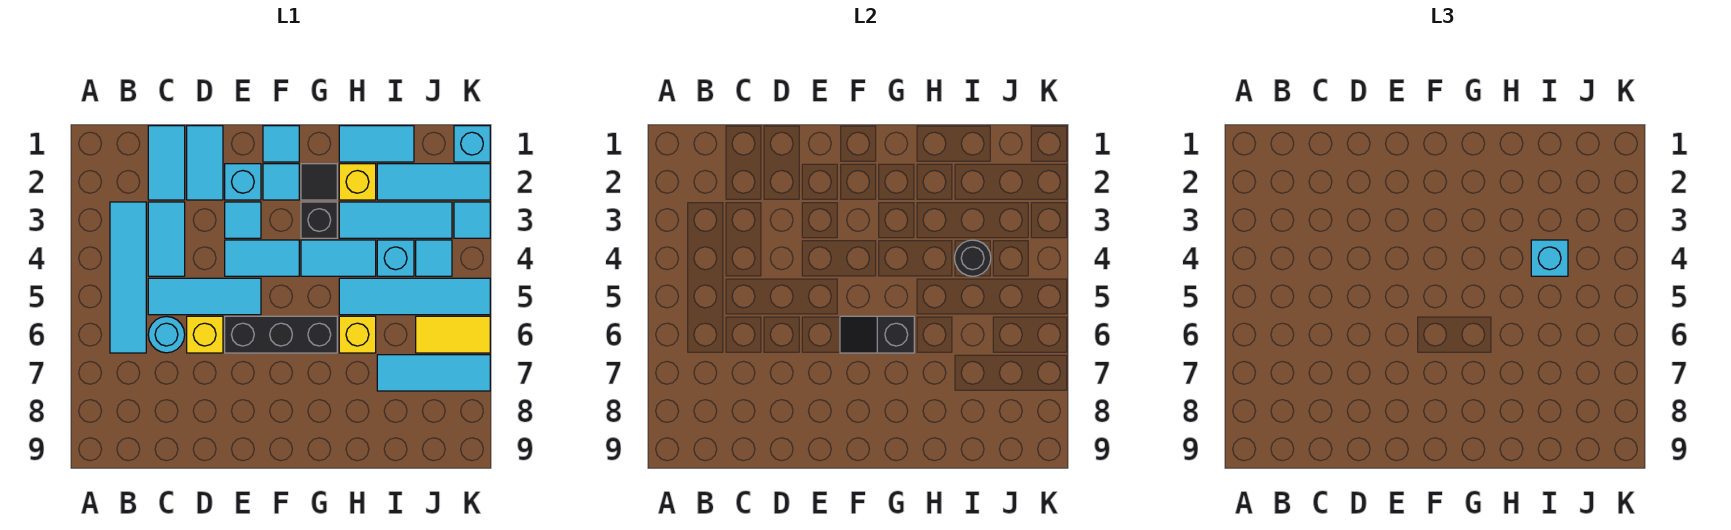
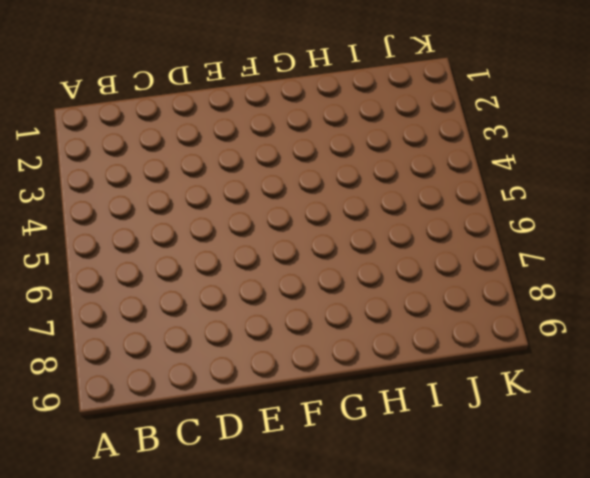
none -> cyan 1x4 tile [110,202,146,353]
none -> cyan 1x2 tile [148,126,185,200]
none -> cyan 1x2 tile [148,202,185,276]
none -> cyan 1x3 tile [148,278,261,315]

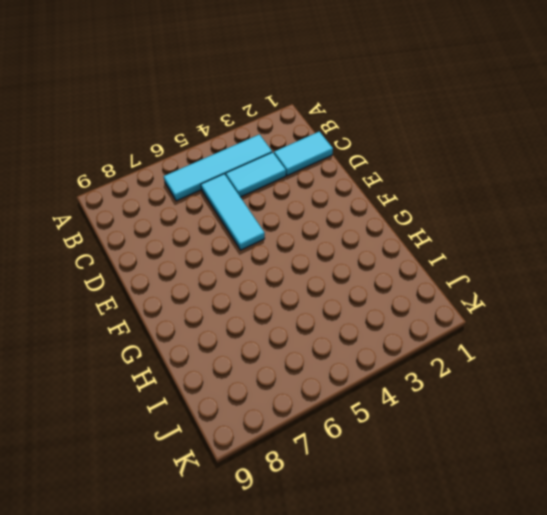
none -> cyan 1x1 round brick [148,317,185,353]
none -> cyan 1x2 tile [187,126,223,200]
none -> yellow 1x1 brick [187,316,223,353]
none -> cyan 1x1 brick [225,164,261,200]

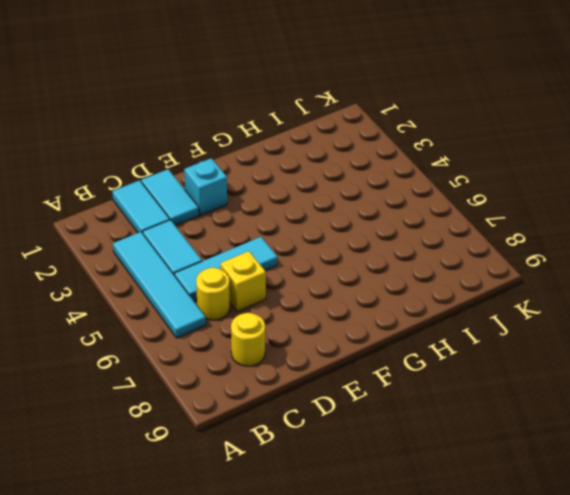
yellow 1x1 round brick [196,268,230,320] -> cyan 1x1 round brick [148,317,185,353]
yellow 1x1 round brick [231,313,265,366] -> none
none -> cyan 1x1 tile [225,202,261,238]
none -> cyan 1x2 tile [225,240,299,276]
none -> black 1x3 brick [225,316,337,353]
none -> cyan 1x1 tile [263,126,299,162]

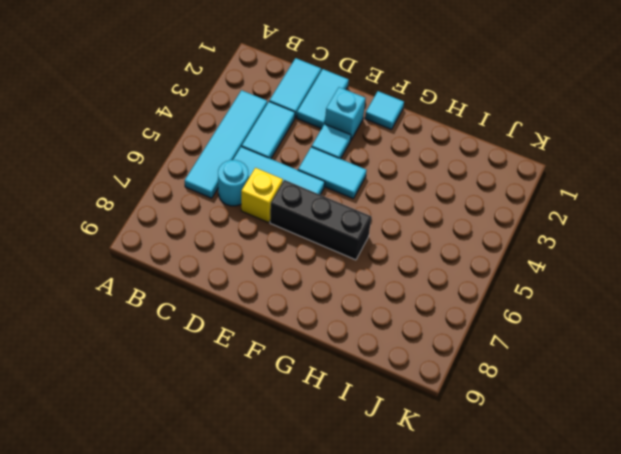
none -> cyan 1x1 tile [263,164,299,200]
none -> black 1x1 tile [301,164,337,200]
none -> black 1x1 brick [301,202,337,238]
none -> cyan 1x2 tile [301,240,376,276]

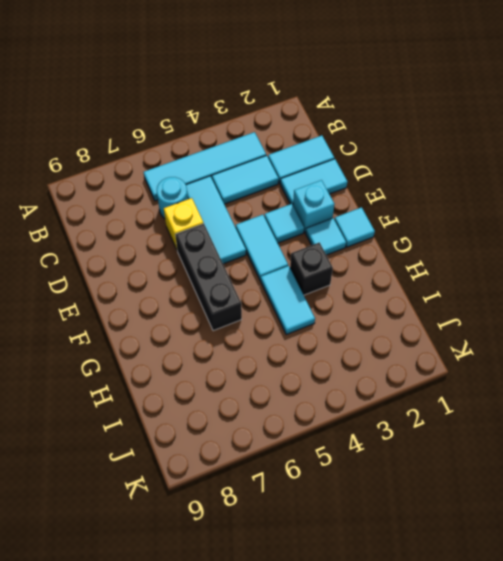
none -> black 1x1 tile [301,164,337,200]
none -> cyan 1x2 tile [339,126,414,162]
none -> yellow 1x1 brick [339,164,376,200]
none -> cyan 1x3 tile [339,202,452,238]

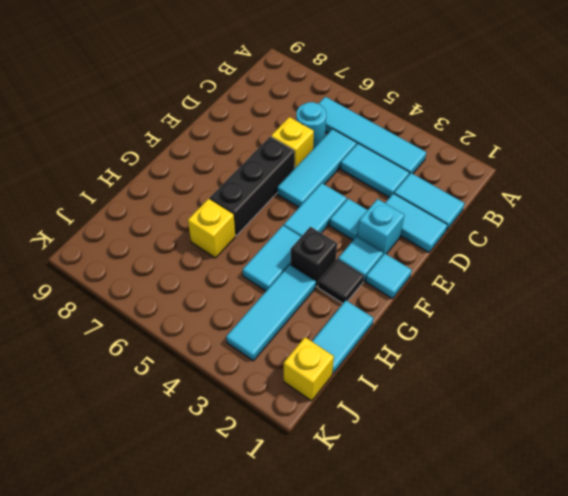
yellow 1x1 brick [284,337,334,401] -> yellow 1x1 brick moved to [339,164,376,200]
none -> cyan 1x4 tile [339,278,490,315]
none -> cyan 1x3 tile [377,164,490,200]
none -> cyan 1x1 brick [377,240,414,276]
none -> cyan 1x3 tile [377,355,490,391]

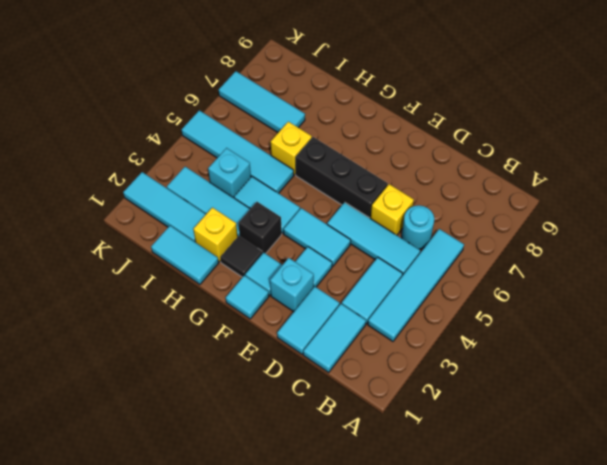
none -> cyan 1x1 tile [416,240,452,276]
none -> yellow 1x2 tile [416,316,490,353]
none -> cyan 1x1 brick [454,126,490,162]
none -> cyan 1x1 tile [454,202,490,238]

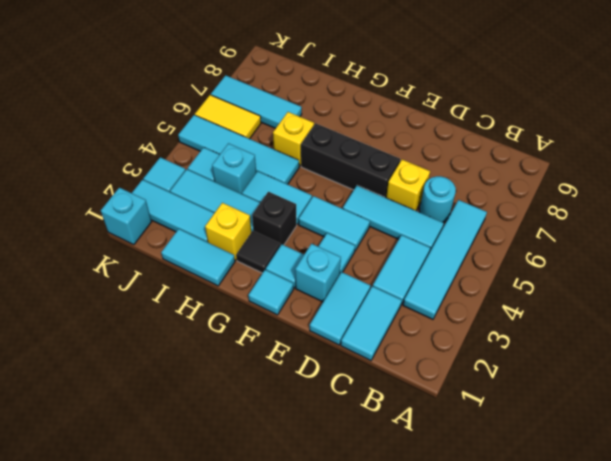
none -> black 1x2 slope [840,316,914,353]
none -> black 1x1 round brick [955,240,991,276]
none -> cyan 1x1 brick [1531,240,1568,276]

